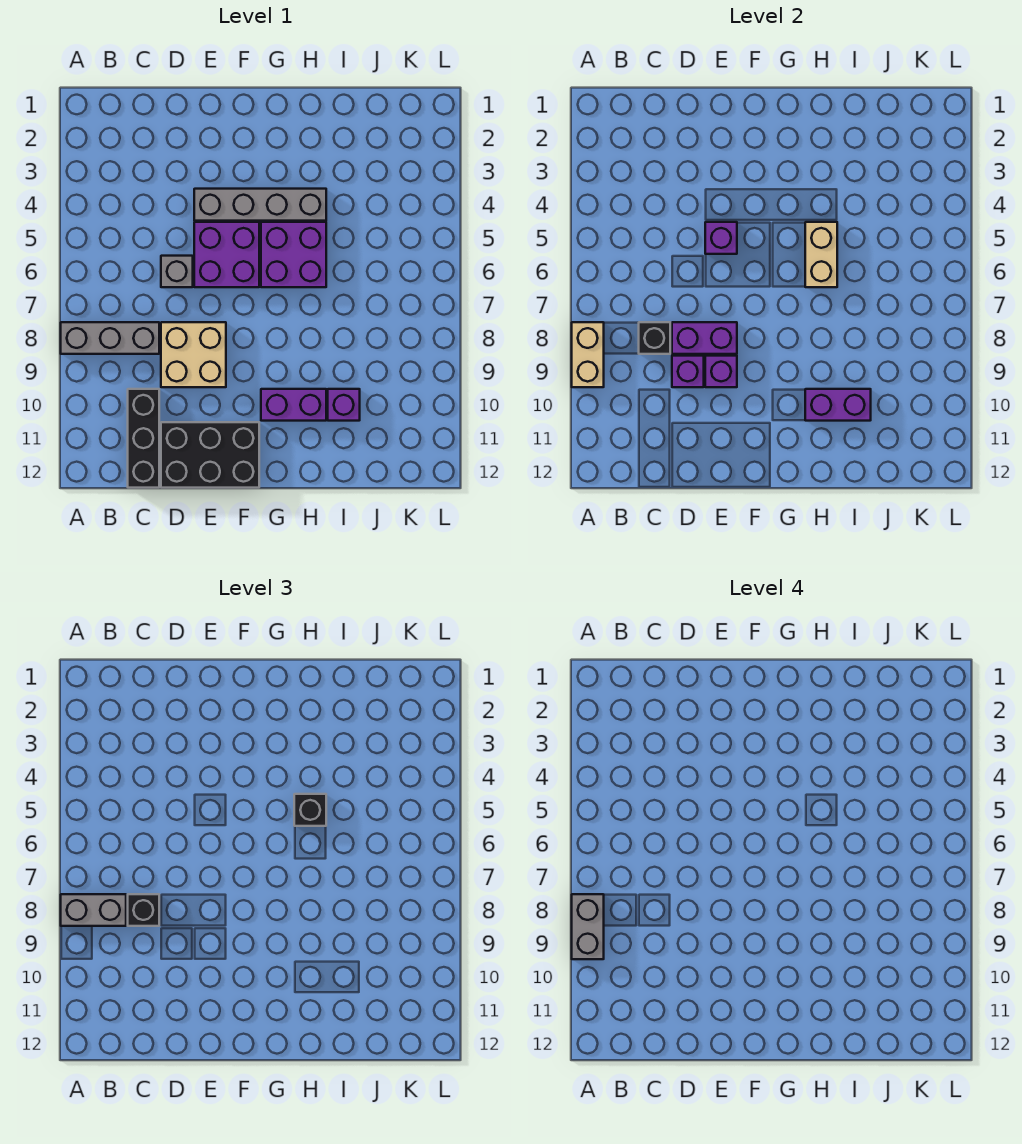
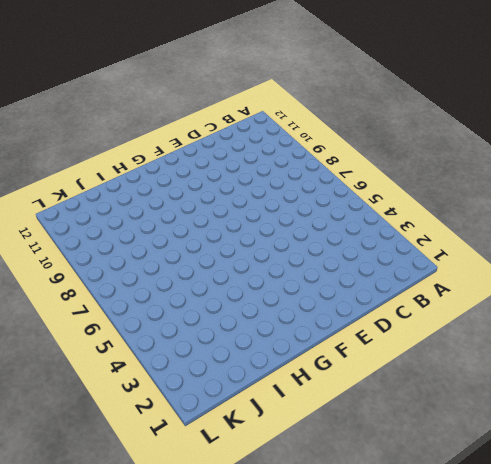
none -> grey 1x3 brick [61,322,159,354]
none -> black 1x3 brick [128,389,159,488]
none -> grey 1x1 brick [161,256,193,287]

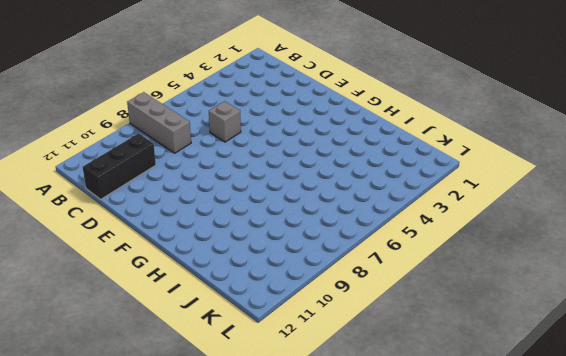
none -> tan 2x2 brick [161,322,226,387]
none -> black 2x3 brick [161,422,259,488]
none -> grey 1x4 brick [194,189,326,221]

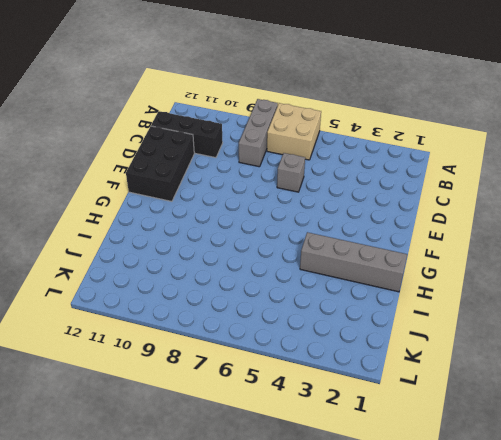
tan 2x2 brick [267,103,321,160] -> tan 2x2 brick moved to [161,322,226,387]
grey 1x4 brick [300,232,407,292] -> grey 1x4 brick turned to [194,189,326,221]
none -> purple 2x2 brick [194,222,259,287]
none -> purple 2x2 brick [261,222,326,287]
none -> purple 1x2 brick [261,389,326,421]

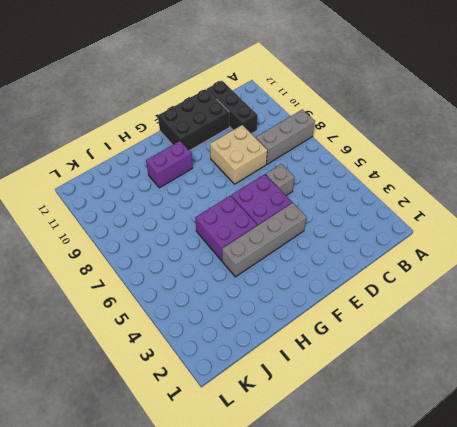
none -> purple 1x1 brick [328,389,360,421]
none -> tan 1x2 brick [572,322,604,387]
none -> black 1x1 brick [639,322,670,354]

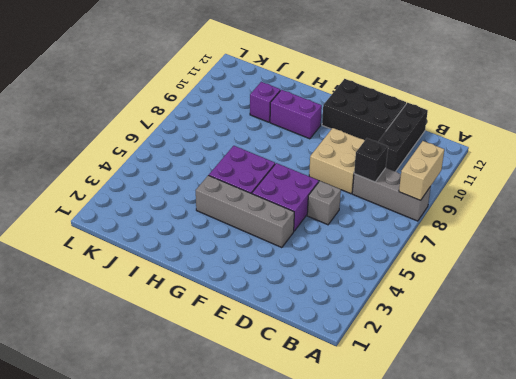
none -> purple 1x2 brick [672,322,737,354]
none -> purple 1x1 brick [672,356,704,387]
none -> purple 1x1 brick [705,222,737,254]

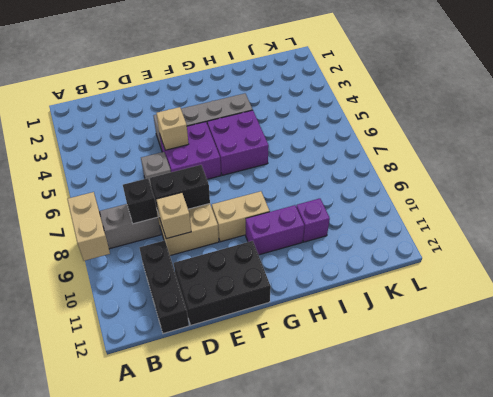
black 1x2 brick [150,165,210,214] -> purple 1x2 brick [672,322,737,354]
tan 1x1 brick [156,193,191,239] -> purple 1x1 brick [672,356,704,387]
tan 1x1 brick [157,107,189,150] -> purple 1x1 brick [705,222,737,254]
tan 1x2 brick [212,191,270,242] -> tan 1x2 brick turned to [805,222,837,287]
none -> purple 1x1 brick [705,356,737,387]
none -> purple 1x2 brick [805,389,871,421]
none -> grey 1x2 brick [61,894,126,926]

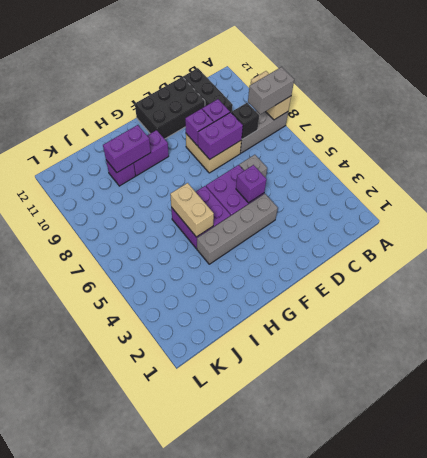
none -> black 1x1 brick [128,894,159,926]
none -> black 1x1 brick [294,794,326,826]
none -> grey 1x2 brick [572,894,604,959]

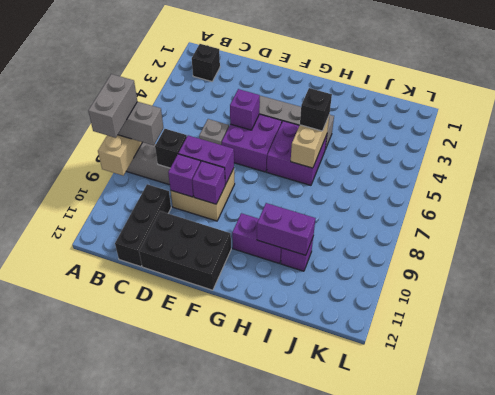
black 1x1 brick [192,44,220,81] -> black 1x1 brick moved to [128,894,159,926]

